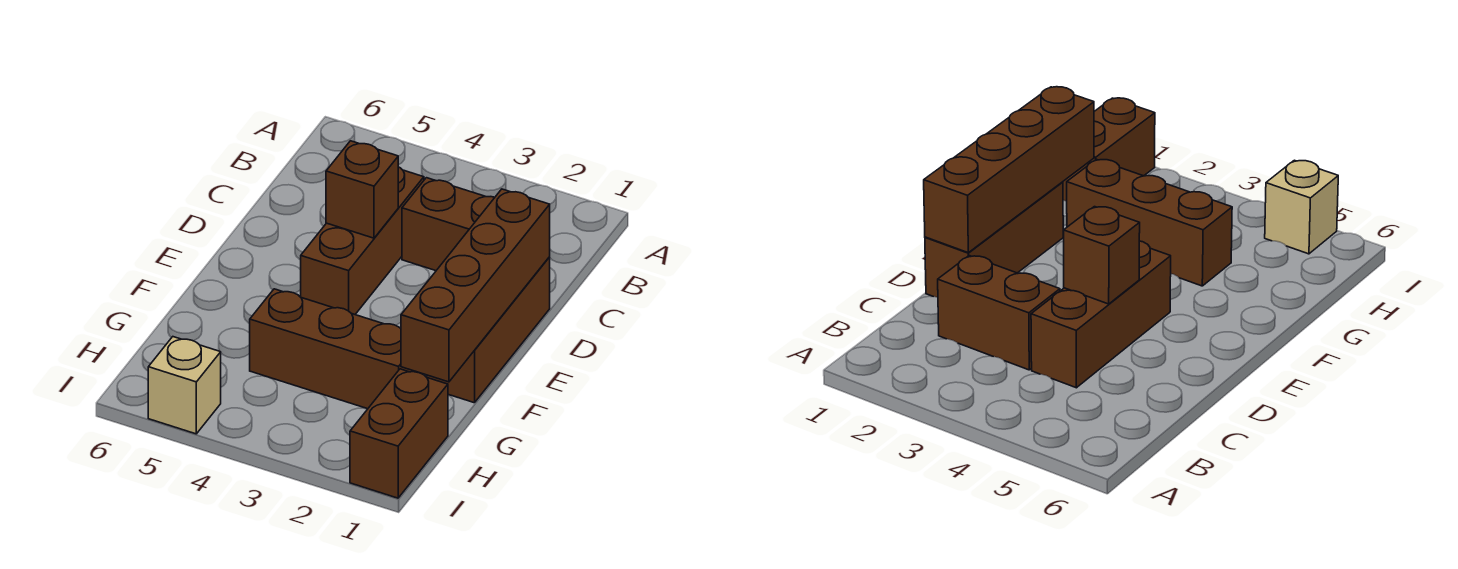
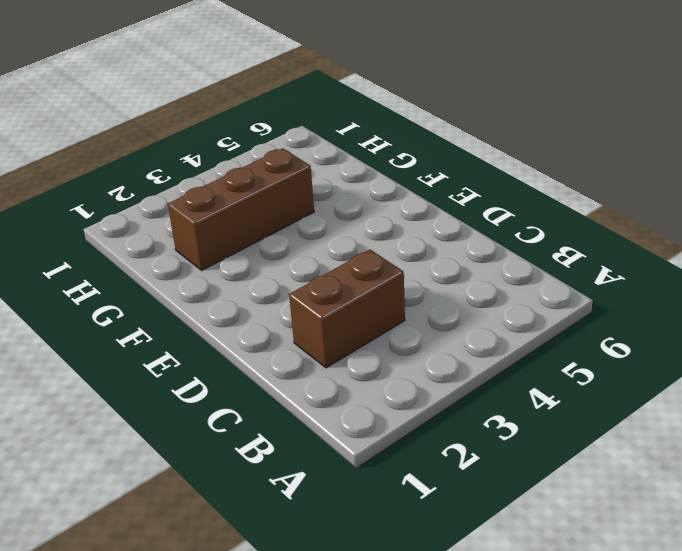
none -> brown 1x3 brick [301,167,424,314]
none -> brown 1x3 brick [427,257,550,403]

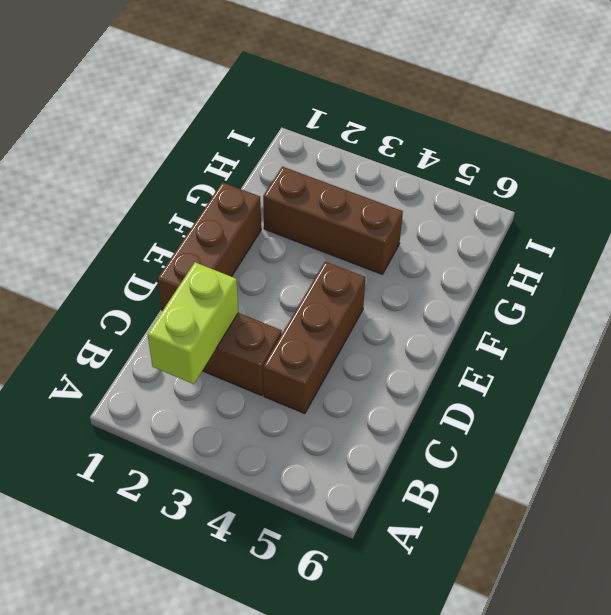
lime 1x2 brick [147,262,238,384] -> none
none -> brown 1x2 brick [350,369,448,498]
none -> tan 1x1 brick [148,337,221,434]

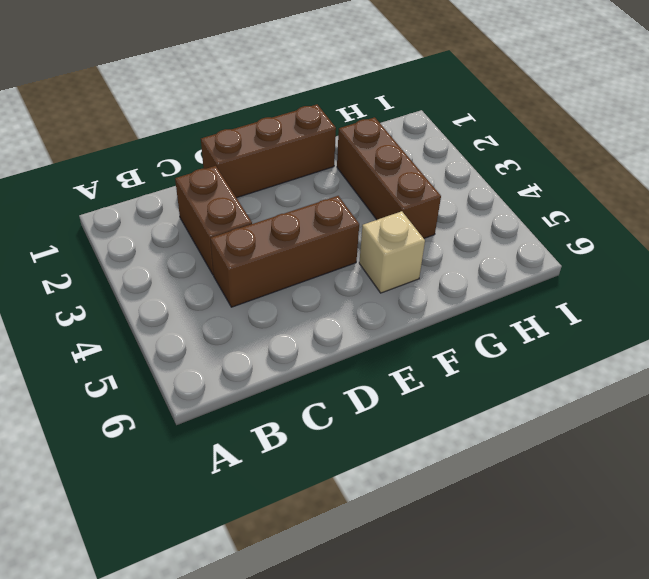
tan 1x1 brick [359,211,425,293] -> tan 1x1 brick moved to [148,337,221,434]
none -> brown 1x2 brick [350,369,448,498]
none -> brown 1x4 brick [401,189,550,382]

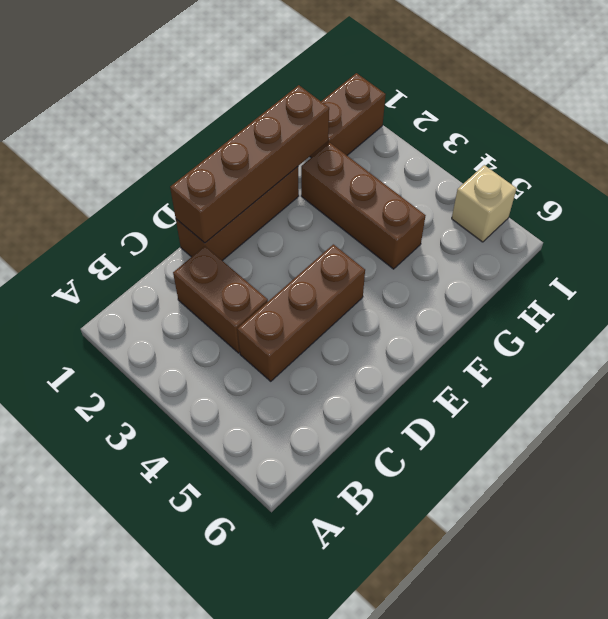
none -> brown 1x1 brick [326,141,398,238]

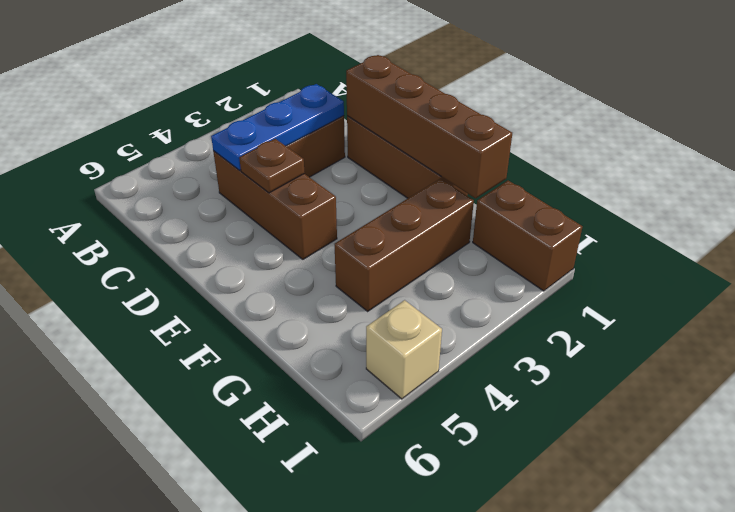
blue 1x3 plate [211,84,344,171] -> none
brown 1x1 plate [239,139,305,193] -> brown 1x1 brick [326,141,398,238]

